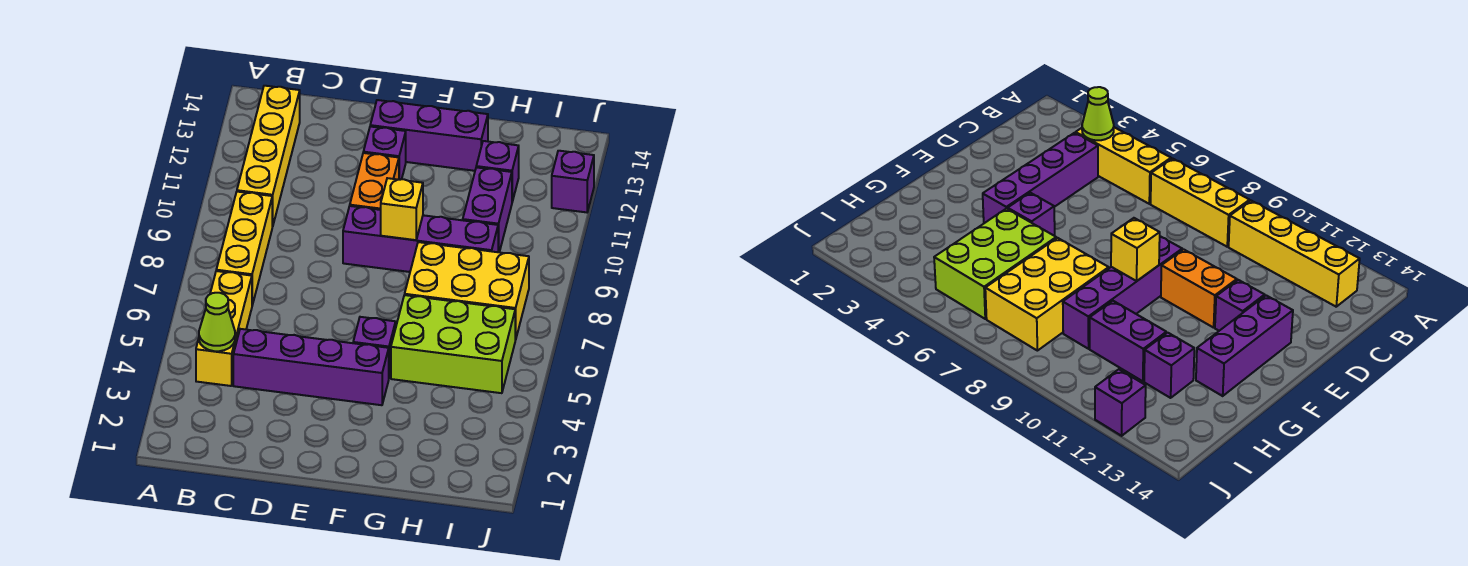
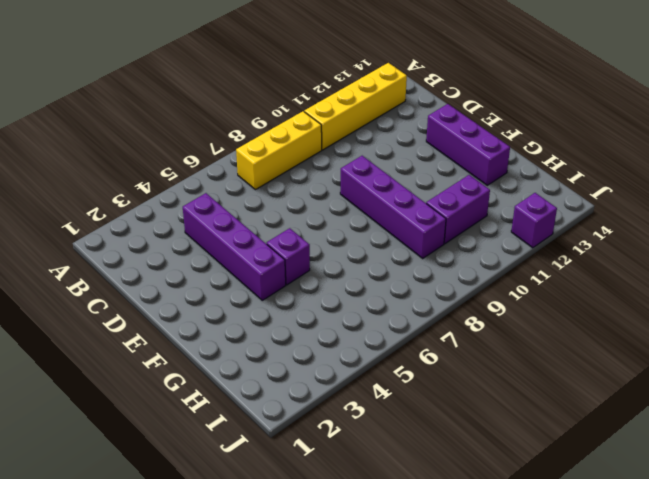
none -> yellow 1x3 brick [196,271,252,386]
none -> orange 1x2 brick [350,153,399,210]
none -> purple 1x1 brick [363,126,406,180]

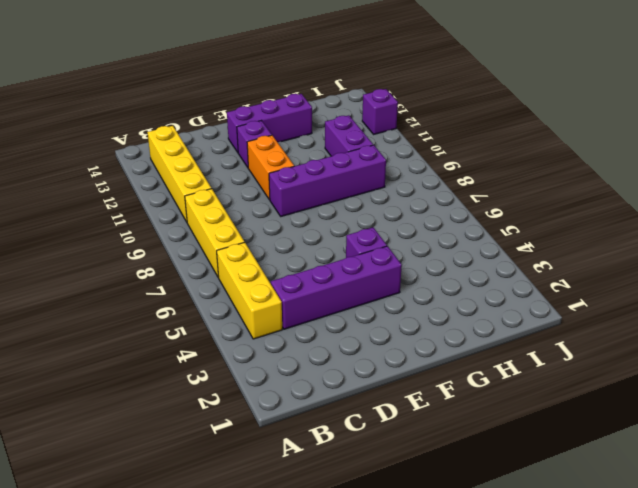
none -> lime 2x3 brick [391,295,515,393]
none -> yellow 2x3 brick [405,242,529,340]
none -> purple 1x1 brick [476,141,519,202]

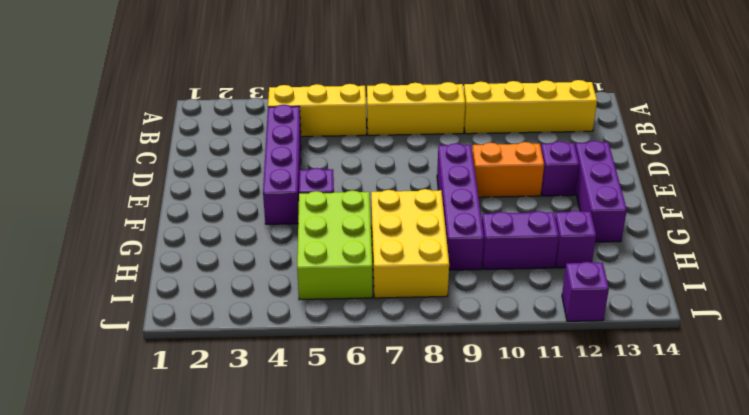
none -> lime 1x1 cone [199,293,235,351]
none -> yellow 1x1 brick [381,178,423,240]

